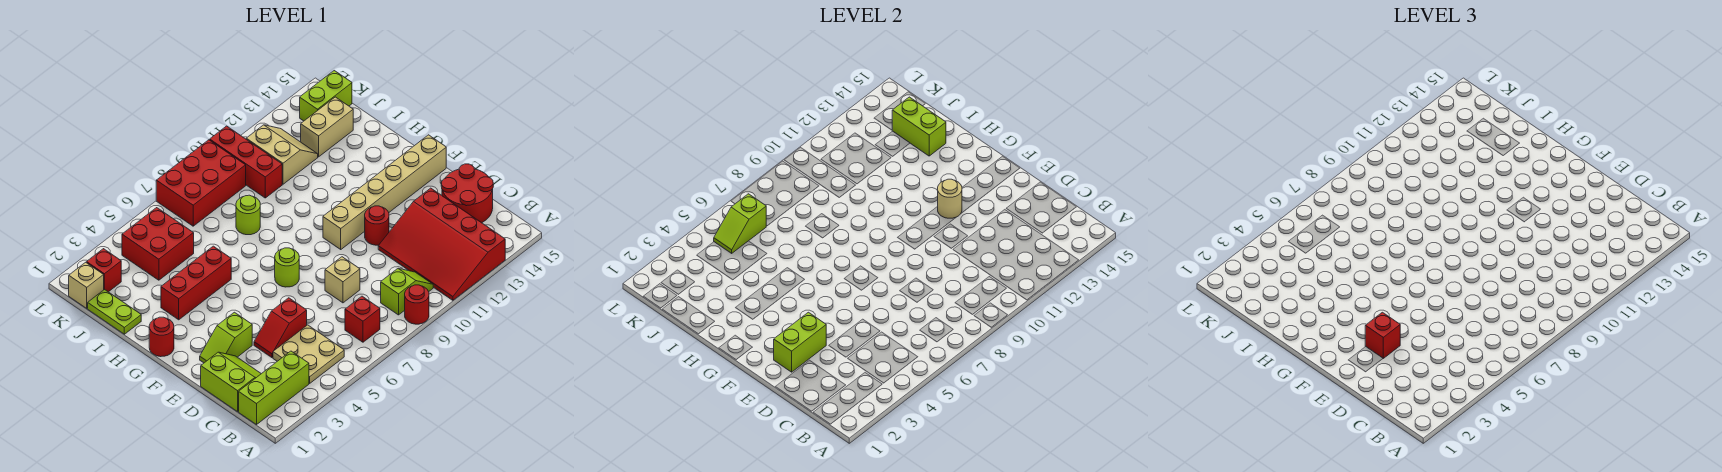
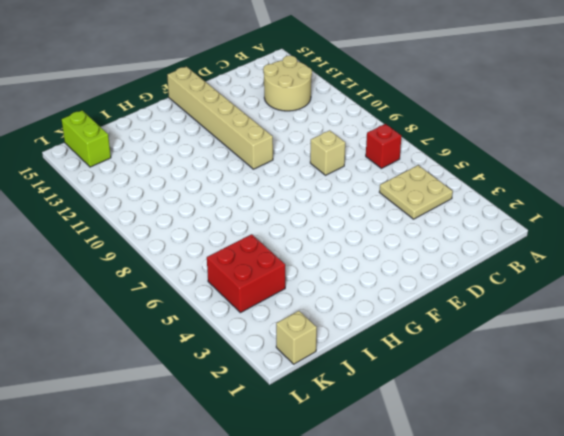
tan 2x2 round brick [263,56,312,111] -> red 3x4 slope [378,188,505,300]
none -> red 1x1 round brick [405,285,429,324]
none -> lime 1x3 brick [239,351,309,425]
none -> lime 1x2 slope [381,269,433,315]
none -> lime 2x2 slope [201,352,261,412]

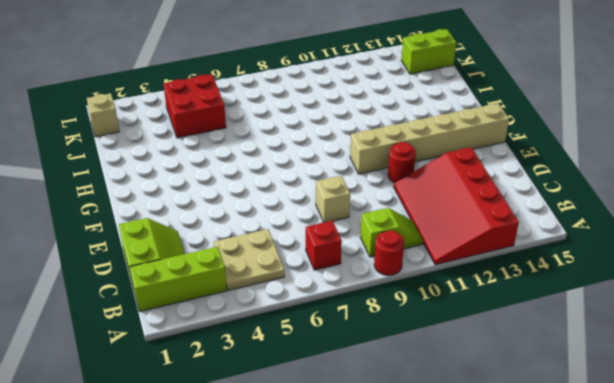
none -> red 2x2 round brick [441,164,493,223]
none -> red 1x2 slope [254,298,307,358]
none -> lime 1x2 slope [200,312,252,363]
none -> lime 1x1 round brick [275,248,299,287]

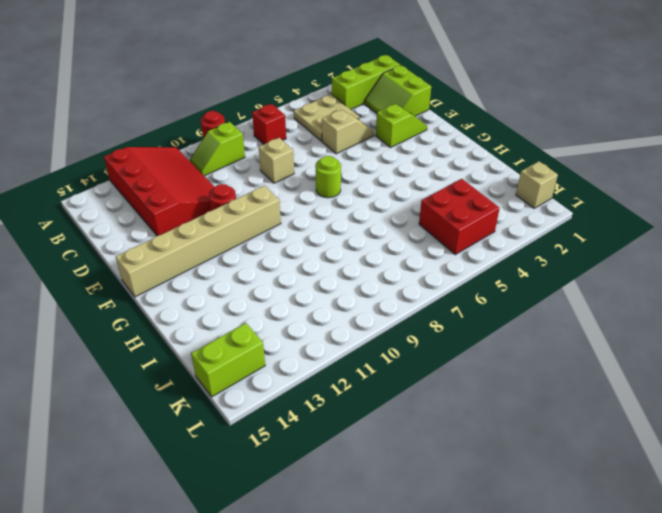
tan 1x2 slope [322,110,374,154] -> red 1x2 slope [254,298,307,358]
none -> red 2x2 round brick [441,164,493,223]
none -> red 1x1 round brick [149,317,174,357]
none -> red 1x3 brick [161,246,231,320]
none -> lime 1x2 plate [88,289,141,334]

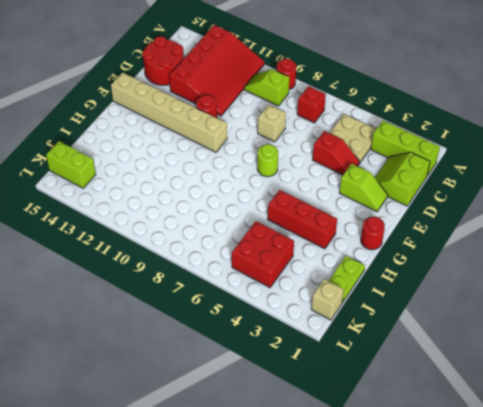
none -> lime 1x1 round brick [236,195,260,235]
none -> red 1x3 brick [210,126,282,198]
none -> tan 2x2 slope [246,125,318,184]
none -> tan 1x2 brick [301,97,353,157]

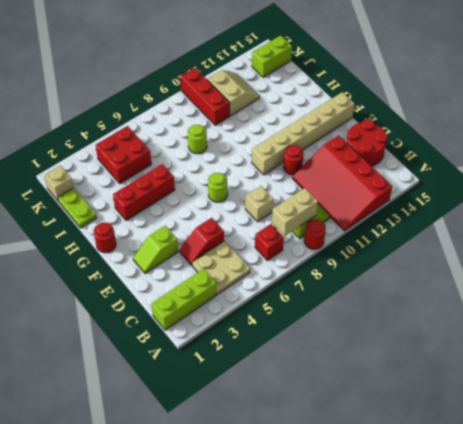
tan 1x2 brick [272,188,318,236] -> tan 1x2 brick moved to [301,97,353,157]
none -> lime 2x2 slope [201,352,261,412]
none -> red 1x1 brick [87,249,121,292]
none -> red 2x3 brick [156,140,246,226]
none -> lime 1x2 brick [774,312,826,372]

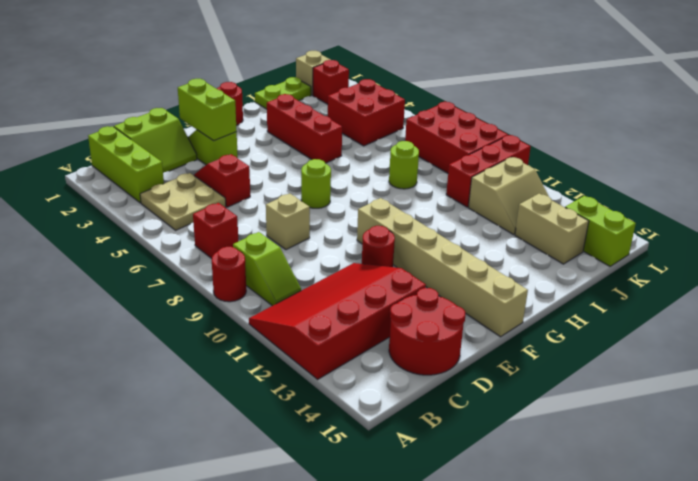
none -> tan 1x1 round brick [938,179,962,218]
none -> lime 1x2 brick [892,97,946,156]
none -> lime 1x2 slope [714,194,766,253]
none -> red 1x1 brick [1365,312,1400,358]

